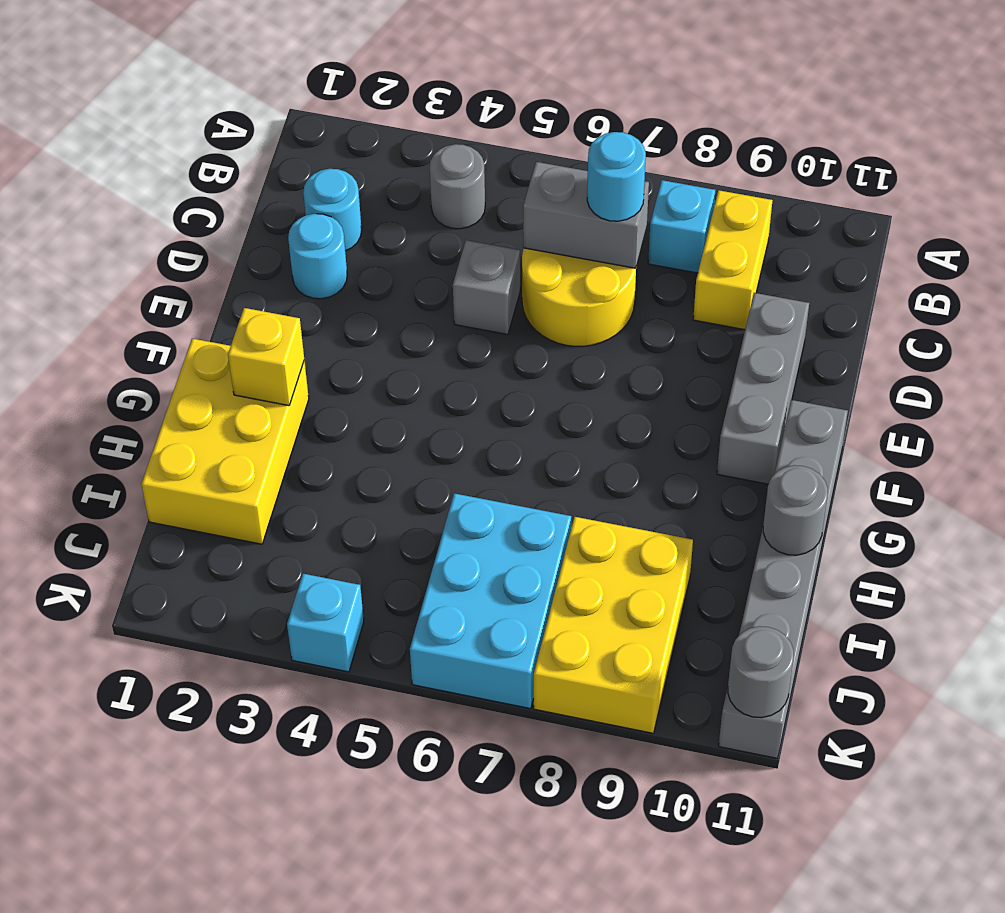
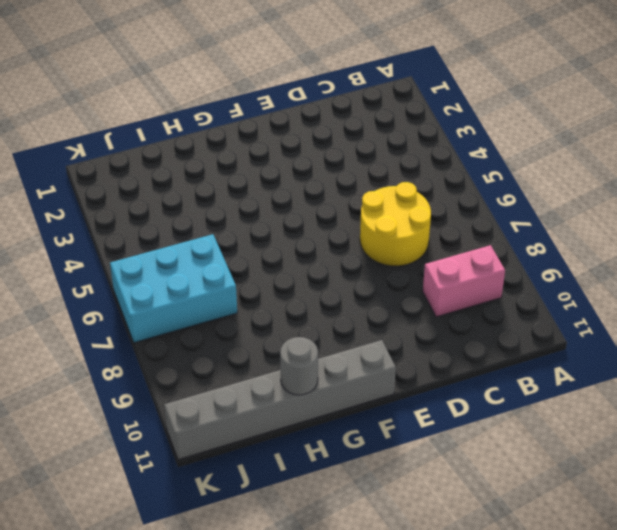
pink 1x2 brick [423,245,505,317] -> yellow 1x2 brick [693,190,772,330]
none -> grey 1x1 round brick [430,144,485,229]
none -> cyan 1x1 brick [648,180,715,273]
none -> cyan 1x1 round brick [303,169,362,251]

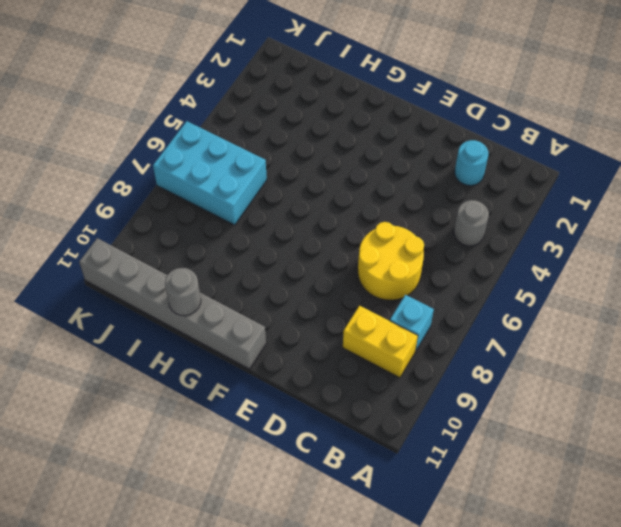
none -> cyan 1x1 round brick [288,214,347,299]
none -> grey 1x1 brick [453,240,520,335]
none -> grey 1x3 brick [717,293,809,484]

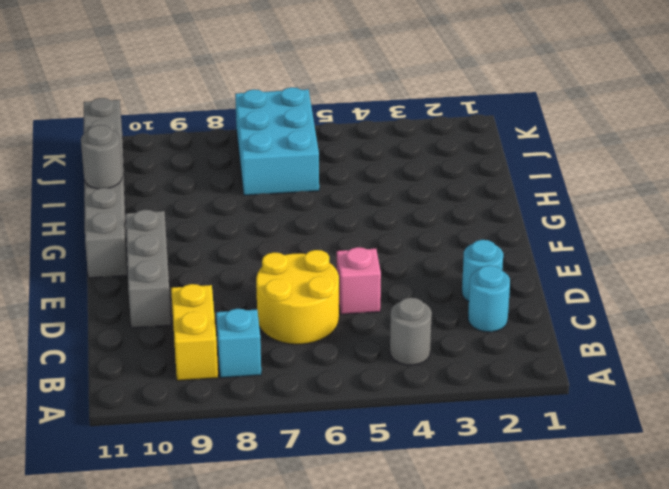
pink 1x1 brick [337,247,381,314] -> grey 1x1 brick [453,240,520,335]
none -> yellow 2x3 brick [141,339,309,544]
none -> yellow 2x3 brick [534,517,693,733]
none -> cyan 1x1 brick [287,574,364,672]

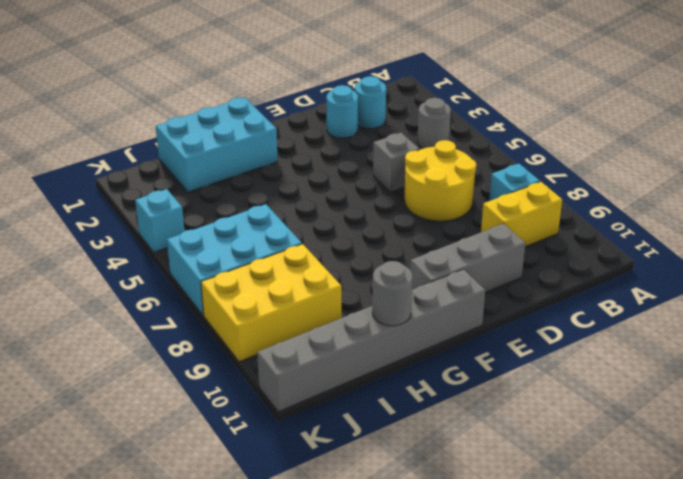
cyan 2x3 brick [156,97,278,192] -> yellow 2x3 brick [141,339,309,544]
none -> grey 1x2 brick [523,162,649,268]
none -> yellow 1x1 brick [228,308,304,406]
none -> grey 1x1 round brick [728,626,794,718]

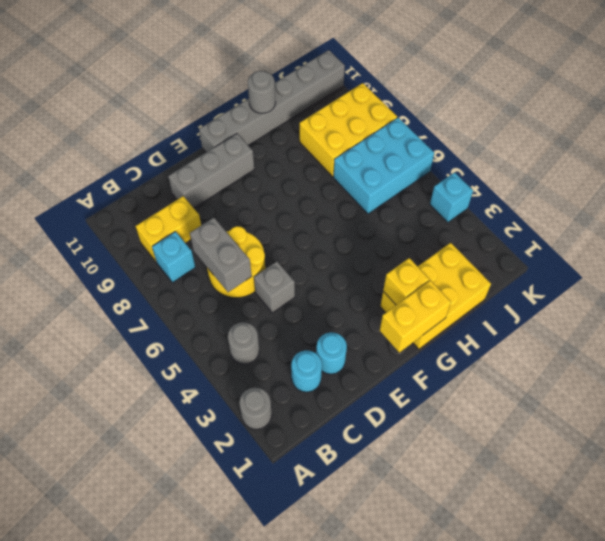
grey 1x1 round brick [239,388,272,429] -> grey 1x1 round brick moved to [728,626,794,718]
yellow 1x2 brick [380,280,451,352] -> none
none -> cyan 1x1 round brick [587,132,646,221]

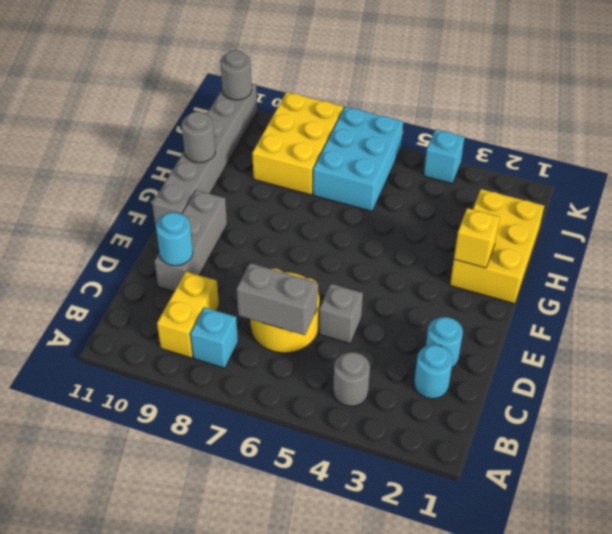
cyan 1x1 round brick [156,212,193,266] -> cyan 1x1 round brick moved to [587,132,646,221]

